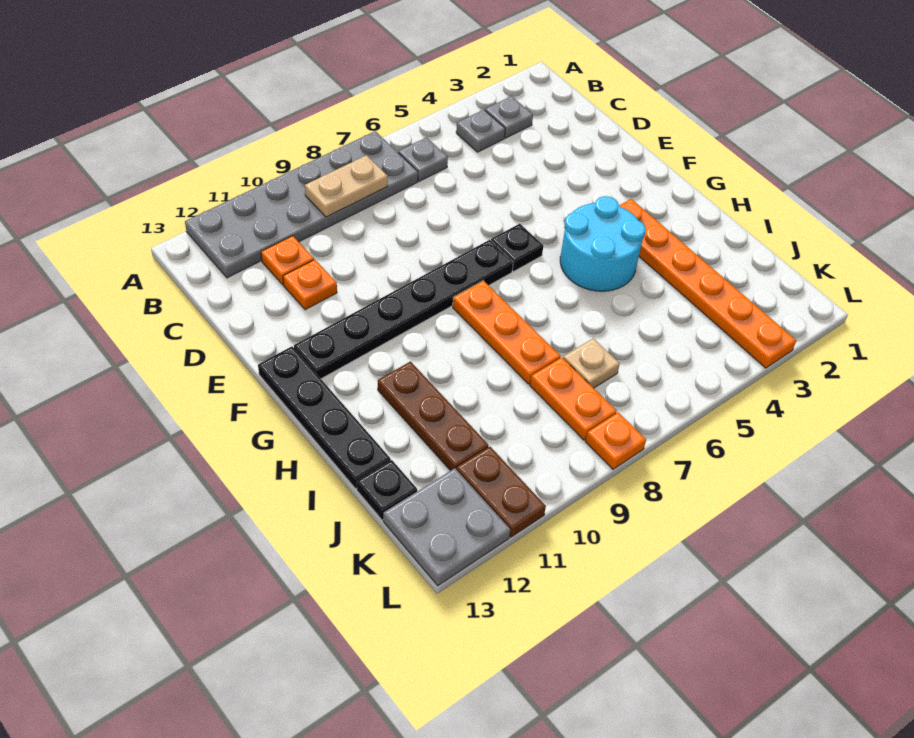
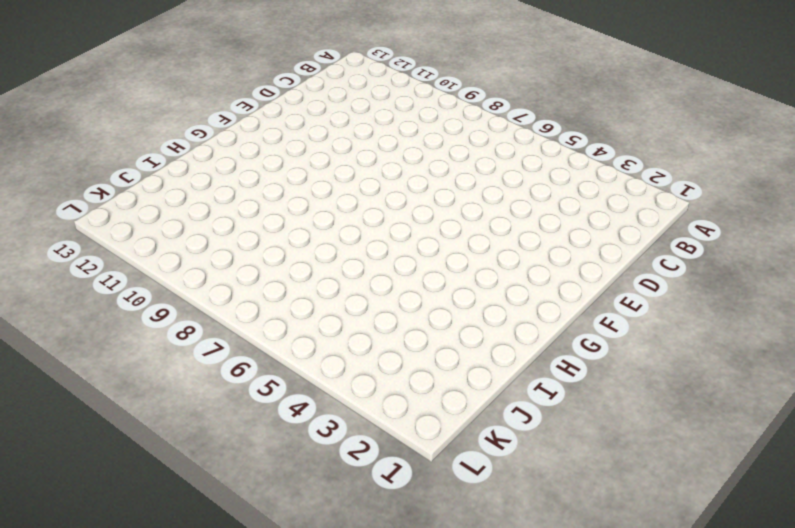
none -> grey 2x6 plate [185,131,418,278]
none -> grey 1x1 plate [485,96,533,138]
none -> grey 1x1 plate [456,109,505,152]

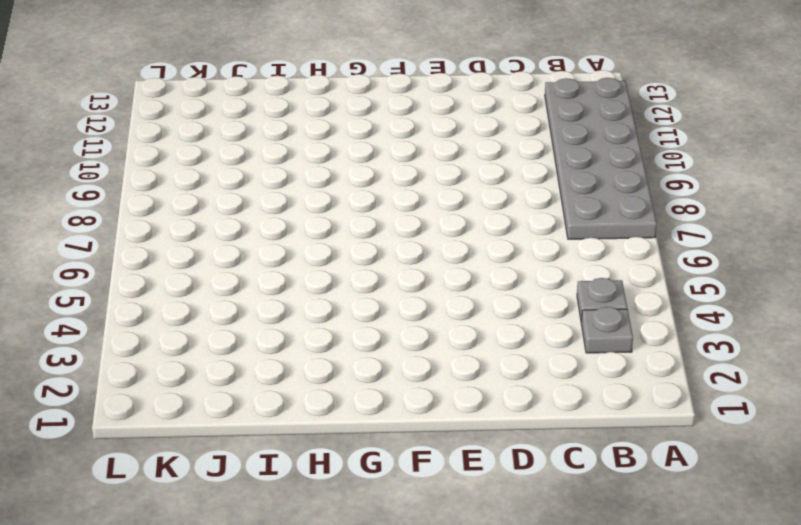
none -> grey 1x1 plate [398,137,448,181]
none -> orange 1x1 plate [261,236,314,285]
none -> orange 1x1 plate [283,260,337,310]

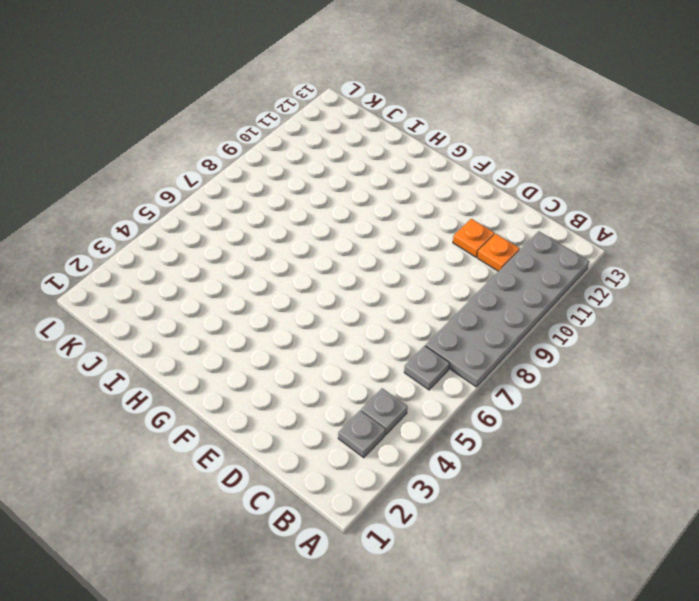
none -> black 1x1 plate [491,224,543,271]
none -> black 1x6 plate [294,240,513,379]
none -> black 1x4 plate [258,346,391,489]

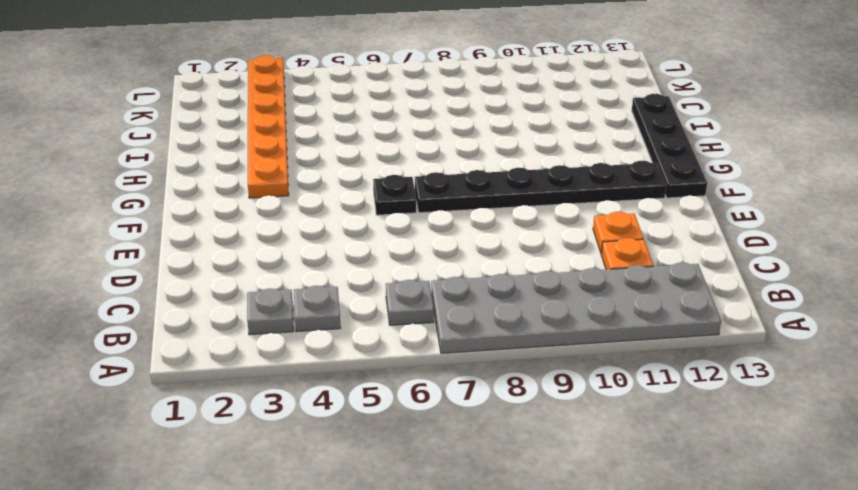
none -> cyan 2x2 round brick [560,196,646,291]
none -> orange 1x3 plate [453,281,561,384]
none -> brown 1x3 plate [378,361,489,471]

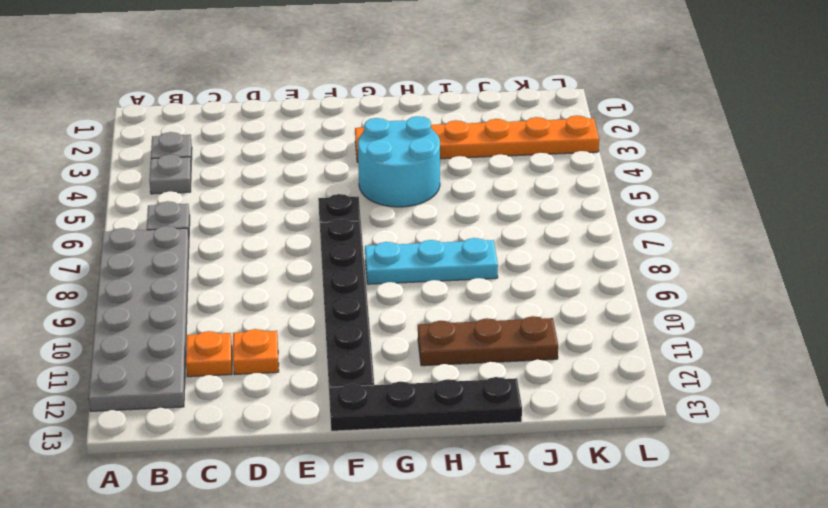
cyan 1x3 plate [365,238,498,284] -> orange 1x3 plate [453,281,561,384]
none -> tan 1x1 plate [563,338,620,388]
none -> orange 1x2 plate [530,357,617,440]
none -> black 1x1 plate [357,460,417,520]

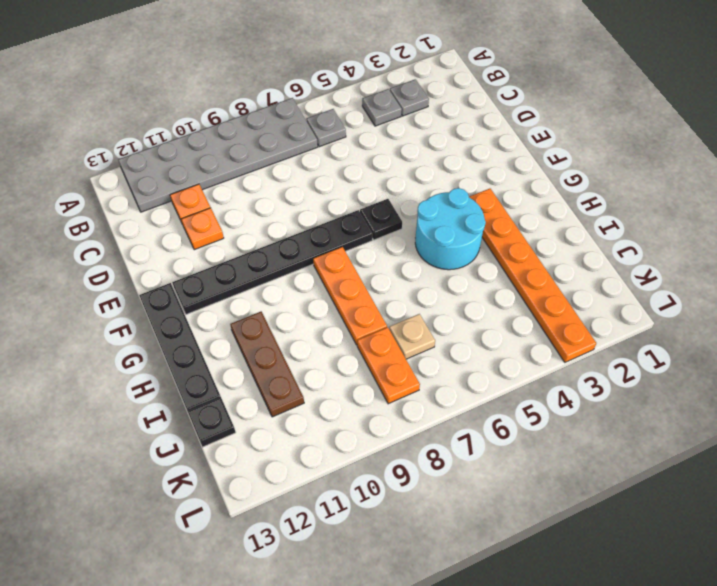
none -> brown 1x2 plate [456,447,546,537]
none -> grey 2x2 plate [383,468,510,586]
none -> orange 1x1 plate [585,412,646,469]

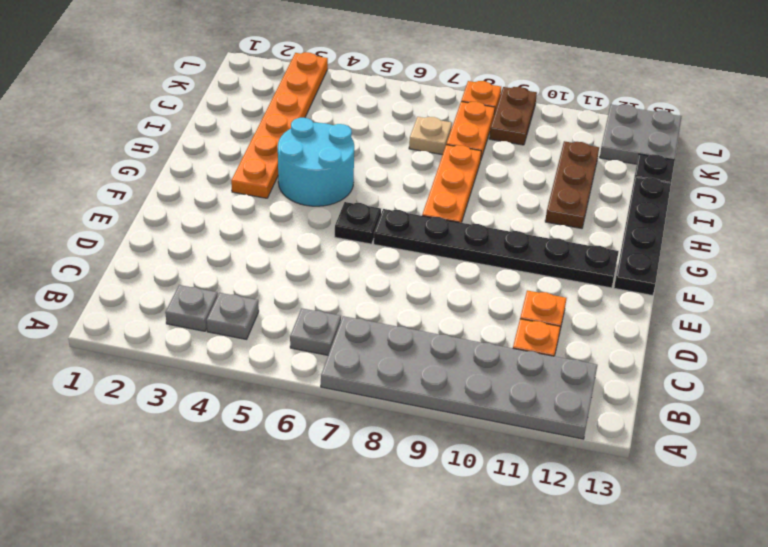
brown 1x2 plate [489,87,537,145] -> brown 1x2 plate moved to [456,447,546,537]
none -> tan 1x2 plate [305,155,388,217]

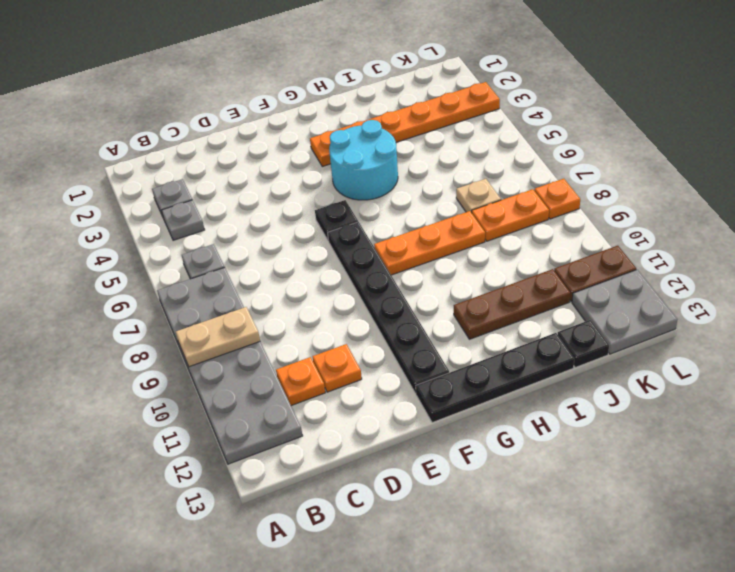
tan 1x2 plate [176,307,260,367] -> tan 1x2 plate turned to [305,155,388,217]

